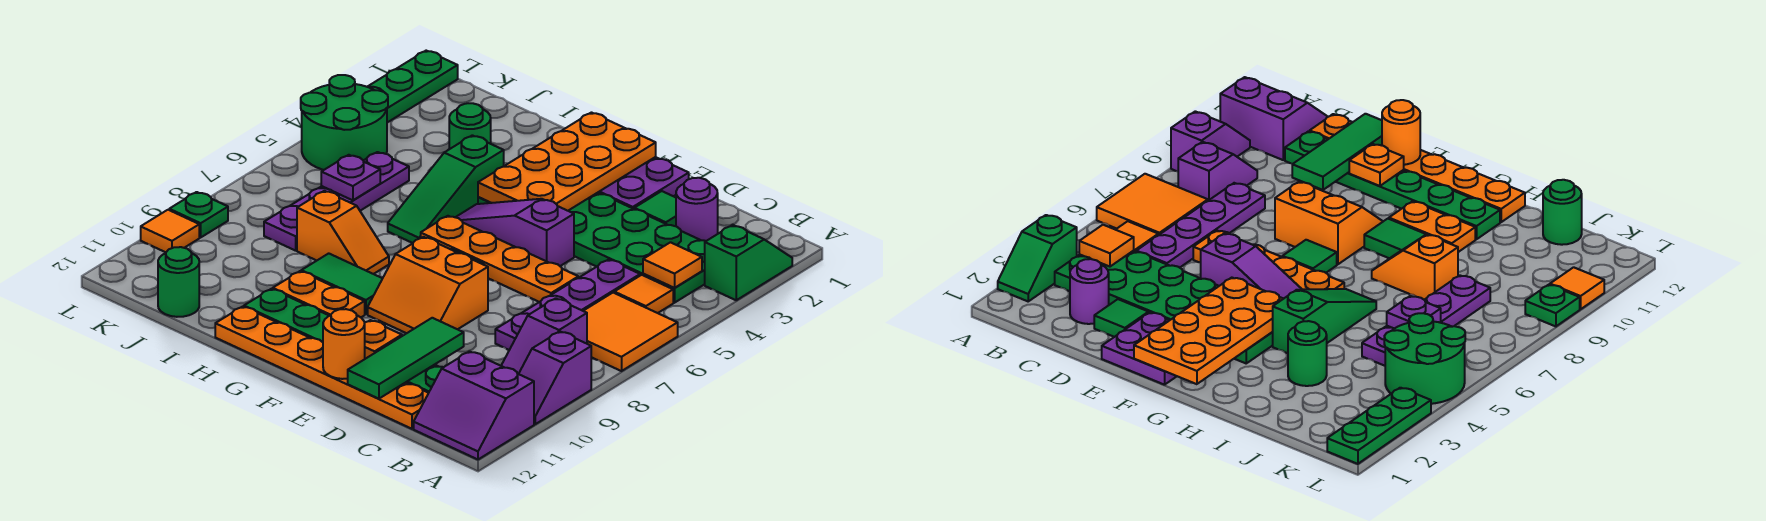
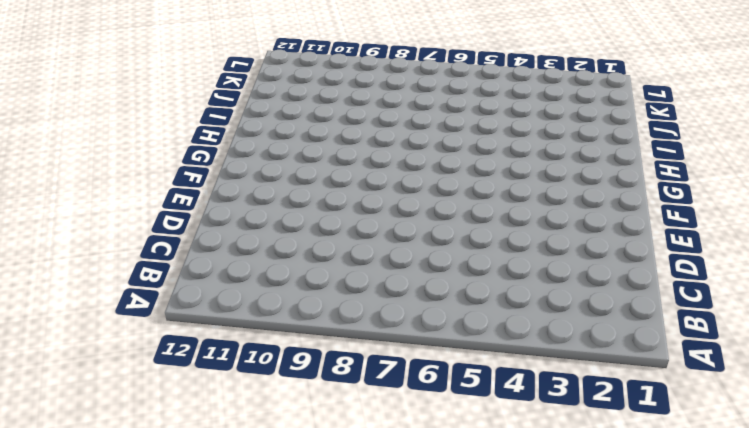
none -> green 1x2 slope [705,225,792,300]
none -> orange 2x2 tile [584,293,678,371]
none -> purple 1x2 slope [519,332,591,424]
none -> purple 2x2 slope [414,351,534,459]

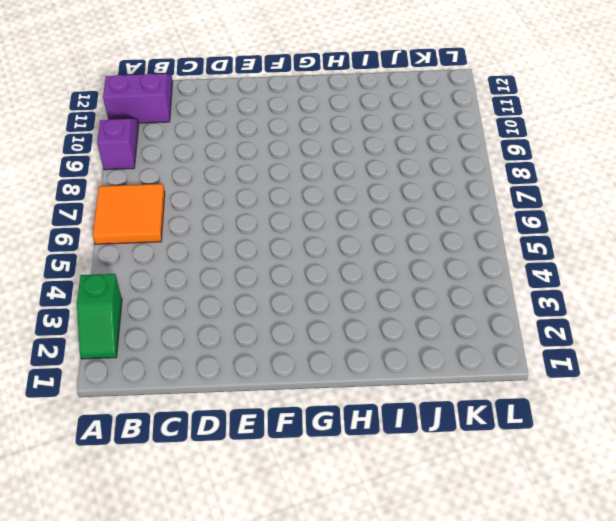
none -> green 2x6 plate [478,193,706,303]
none -> orange 1x1 tile [614,275,673,313]
none -> purple 1x2 slope [501,298,587,374]
none -> purple 1x1 round brick [676,178,718,241]

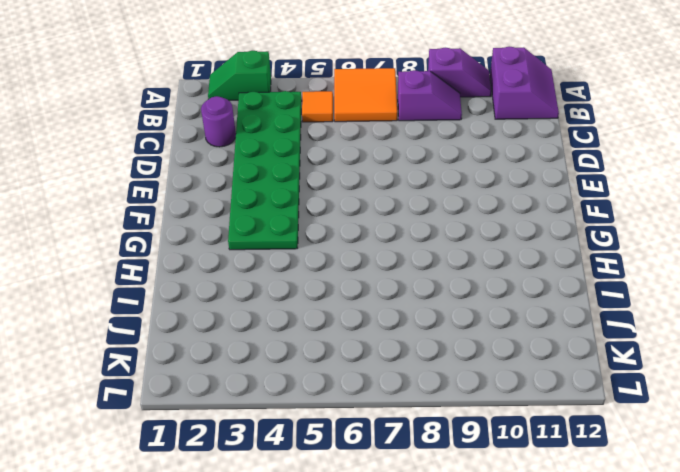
none -> purple 1x4 plate [495,260,640,350]
none -> green 1x6 plate [244,289,443,393]
none -> orange 1x6 plate [215,307,428,429]
none -> green 1x1 tile [634,191,676,226]

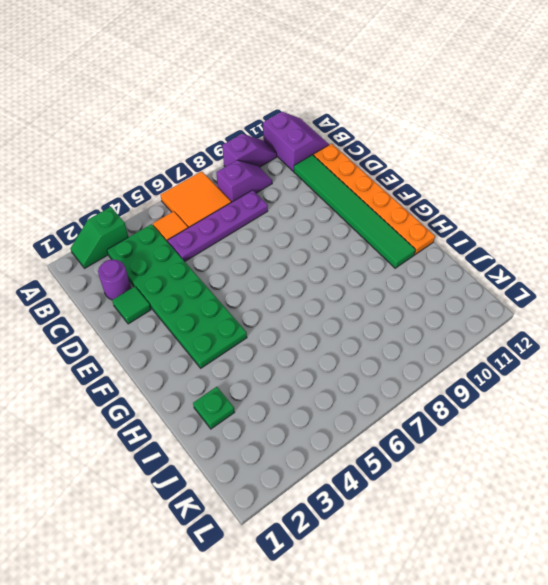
green 1x6 tile [294,155,415,268] -> green 1x6 plate [244,289,443,393]
green 1x1 plate [193,387,235,429] -> green 1x1 plate moved to [169,192,228,237]
none -> orange 1x4 plate [421,216,578,302]
none -> purple 2x2 plate [598,157,689,209]
none -> purple 1x3 slope [456,199,574,266]
none -> orange 2x2 slope [368,237,488,333]

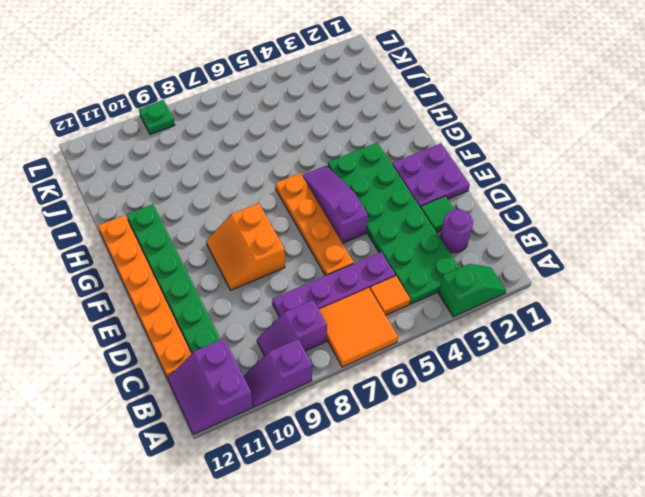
none -> green 1x1 tile [1282,240,1337,273]
none -> green 1x2 tile [301,253,382,314]
none -> orange 1x2 plate [273,271,365,317]
none -> green 1x3 slope [388,135,504,243]

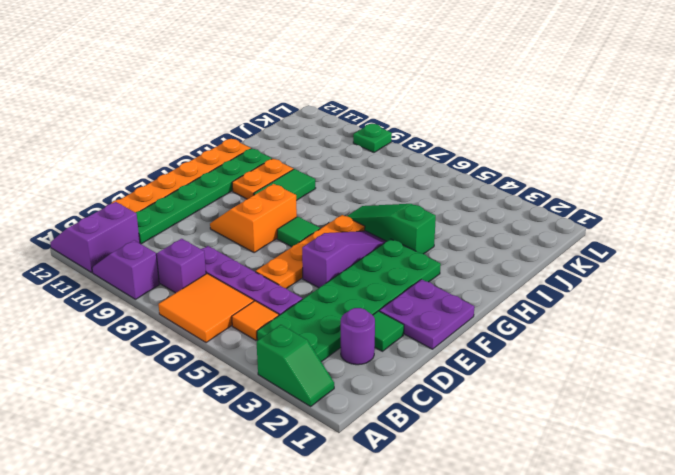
none -> orange 1x2 slope [297,191,389,274]
none -> green 1x1 round brick [449,103,491,149]
none -> purple 1x4 plate [264,152,409,251]
none -> green 1x1 round brick [158,247,199,317]

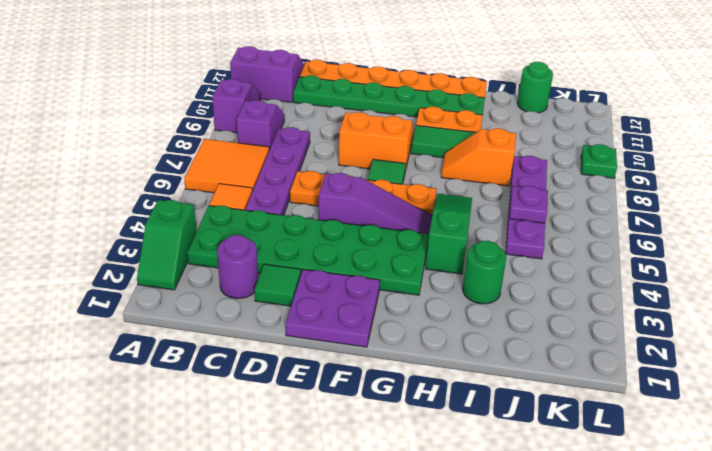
none -> green 2x2 round brick [301,75,388,170]
none -> green 1x3 plate [368,51,458,123]
none -> orange 1x1 tile [141,210,199,252]
none -> orange 1x1 tile [643,242,702,288]

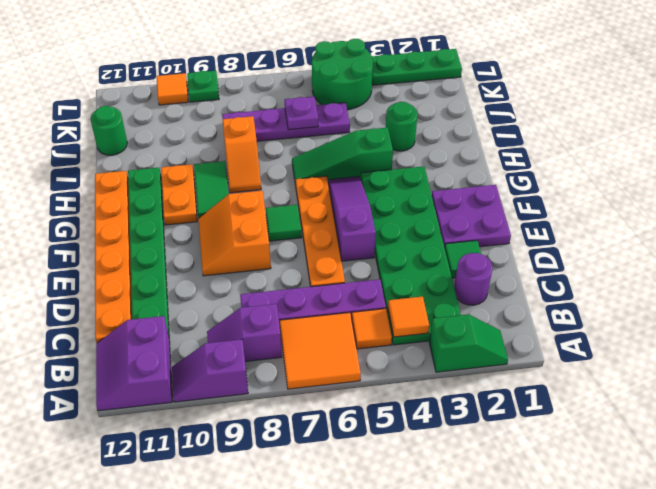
none -> green 1x3 tile [348,318,464,399]
none -> orange 1x1 plate [364,320,402,359]
none -> orange 1x1 round brick [323,309,365,379]
none -> orange 2x4 plate [478,113,656,211]

